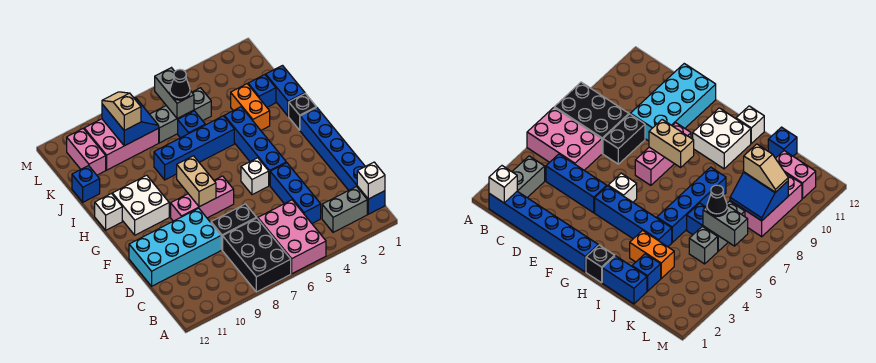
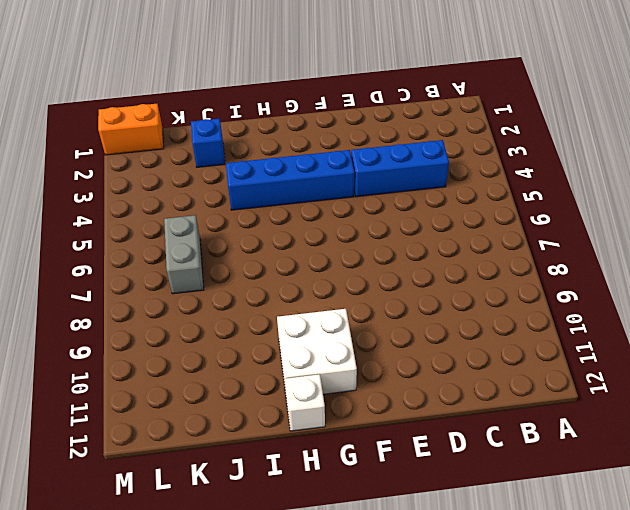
orange 1x2 brick [98,104,164,155] -> orange 1x2 brick moved to [231,84,270,130]
none -> pink 2x3 brick [258,200,326,274]
none -> black 2x3 brick [223,218,291,292]
none -> blue 1x6 brick [300,107,385,214]

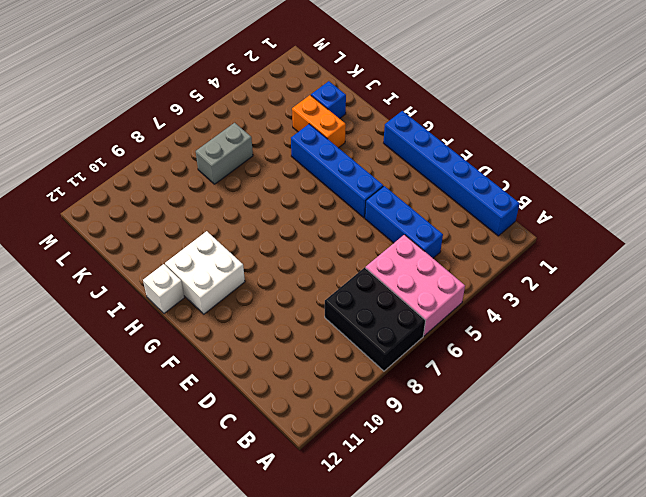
none -> grey 1x2 brick [322,187,367,232]
none -> black 1x2 brick [211,204,256,250]
none -> cyan 2x4 brick [129,208,221,286]

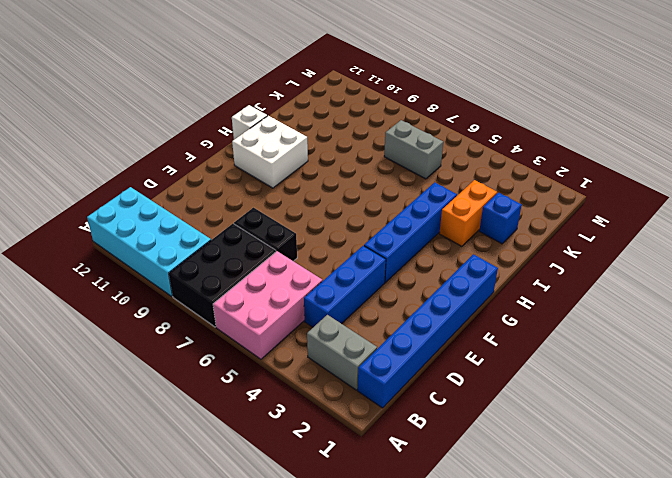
cyan 2x4 brick [87,187,211,297] -> cyan 2x4 brick moved to [129,208,221,286]
none -> white 1x1 brick [241,158,269,195]
none -> pink 1x3 brick [171,176,234,221]
none -> black 1x1 brick [289,93,316,130]

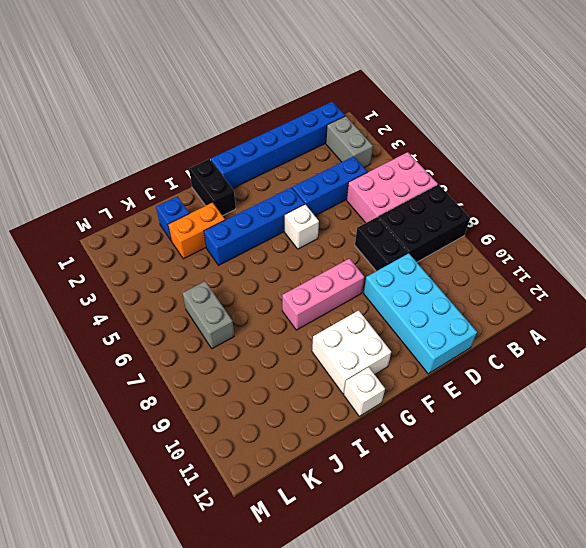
pink 1x3 brick [282,259,364,330] -> pink 1x3 brick turned to [171,176,234,221]
black 1x2 brick [189,159,236,216] -> black 1x1 brick [289,93,316,130]
none -> blue 1x2 brick [266,66,305,116]
none -> blue 1x4 brick [154,116,234,180]
none -> blue 1x1 brick [178,111,205,138]

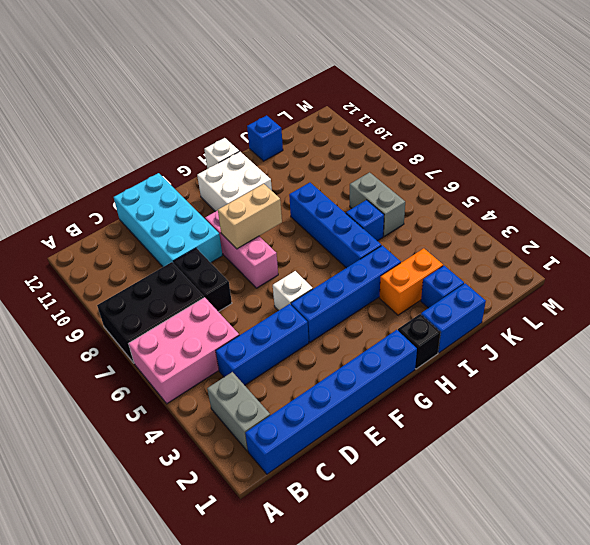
none -> grey 1x1 brick [192,88,211,121]
none -> pink 2x3 brick [84,119,159,170]
none -> pink 1x2 brick [67,129,106,175]

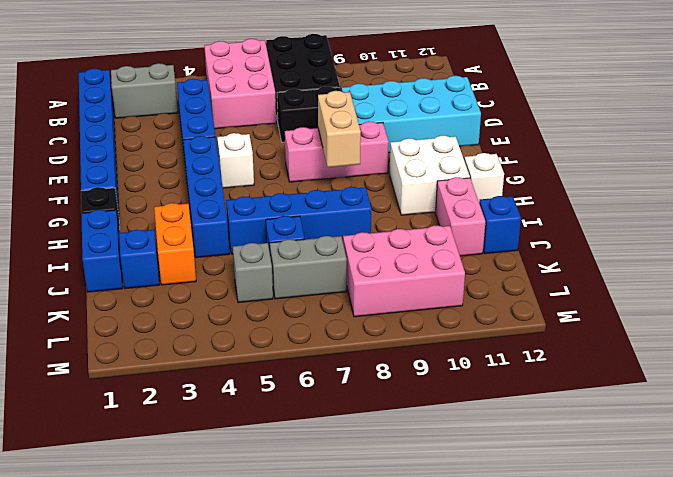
pink 1x2 brick [436,177,485,256] -> pink 1x2 brick moved to [67,129,106,175]
none -> white 1x1 brick [357,162,385,199]
none -> grey 1x2 brick [155,68,194,118]
none -> blue 2x2 slope [102,98,159,146]

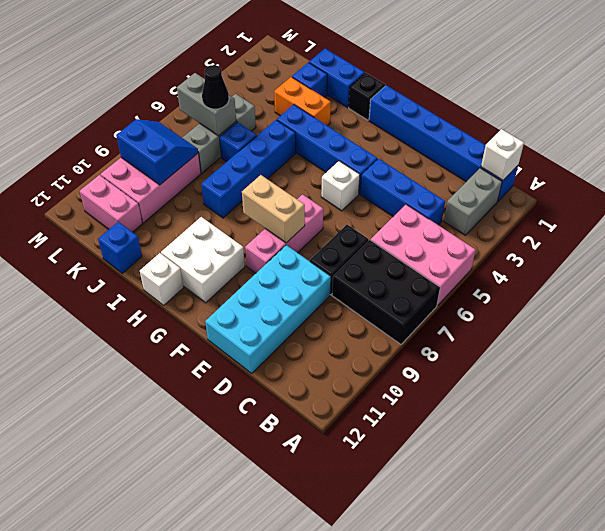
none -> tan 1x2 slope [102,92,141,130]

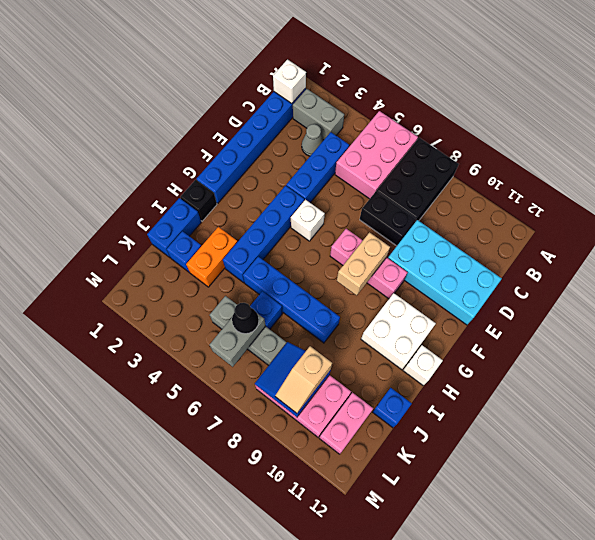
grey 1x1 cone [302,124,323,156] -> none

